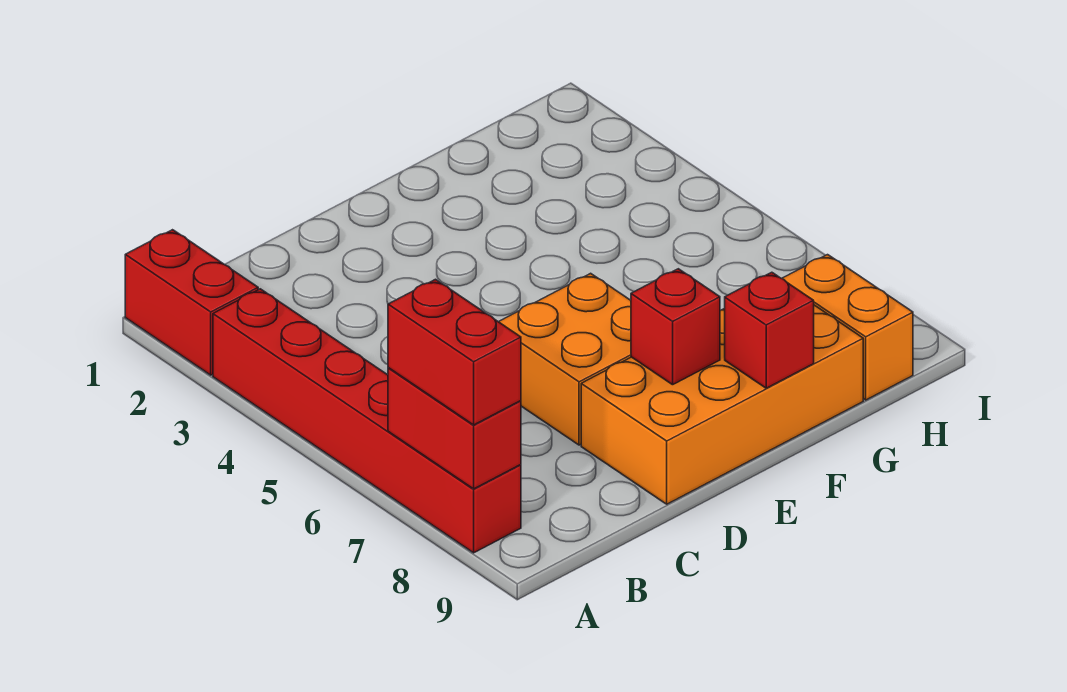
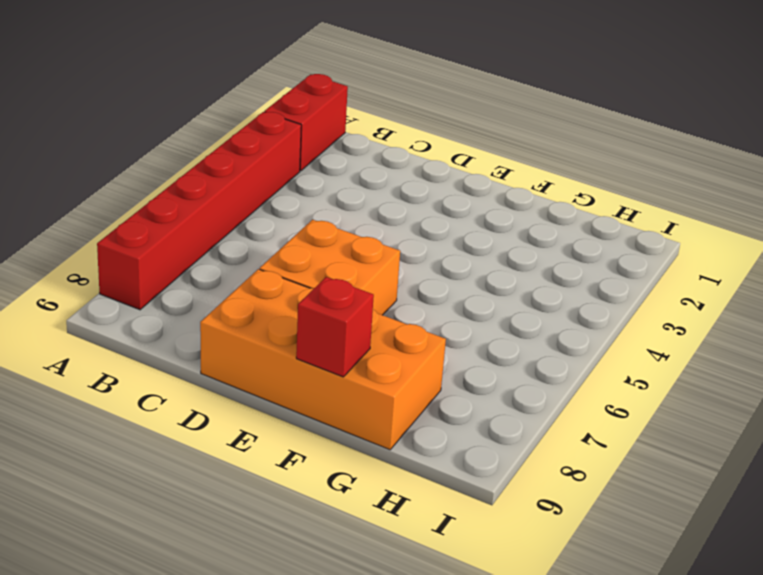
none -> orange 1x2 brick [782,255,913,400]
none -> red 1x2 brick [388,368,521,489]

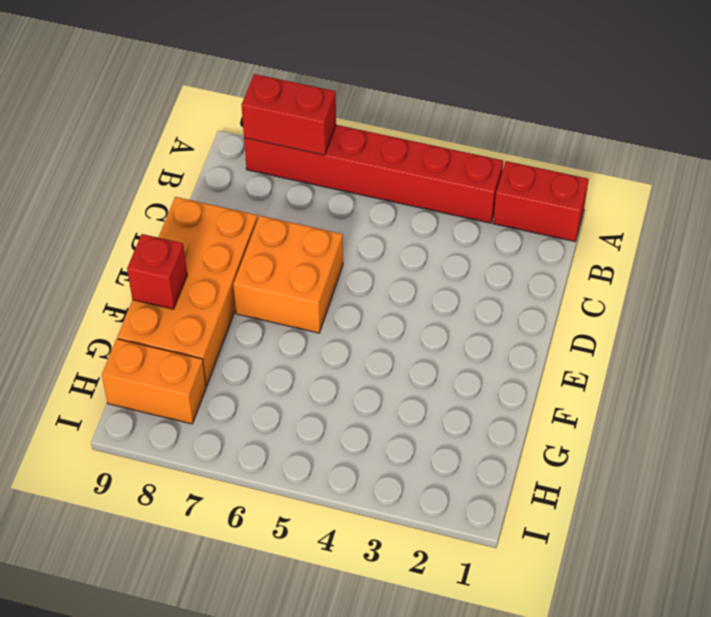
none -> red 1x1 brick [631,269,720,385]
none -> red 1x2 brick [388,279,521,425]

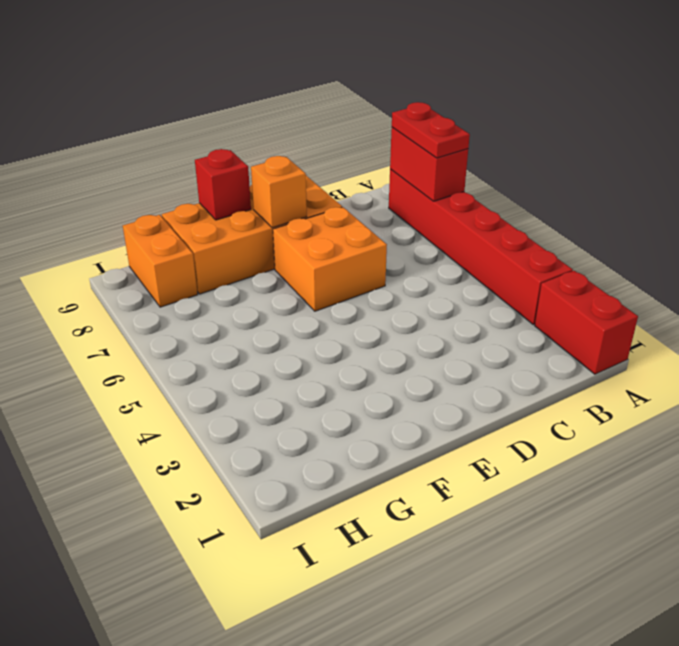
red 1x2 plate [392,102,470,158] -> red 1x2 brick [388,279,521,425]
orange 1x1 brick [251,156,307,228] -> red 1x1 brick [631,269,720,385]

